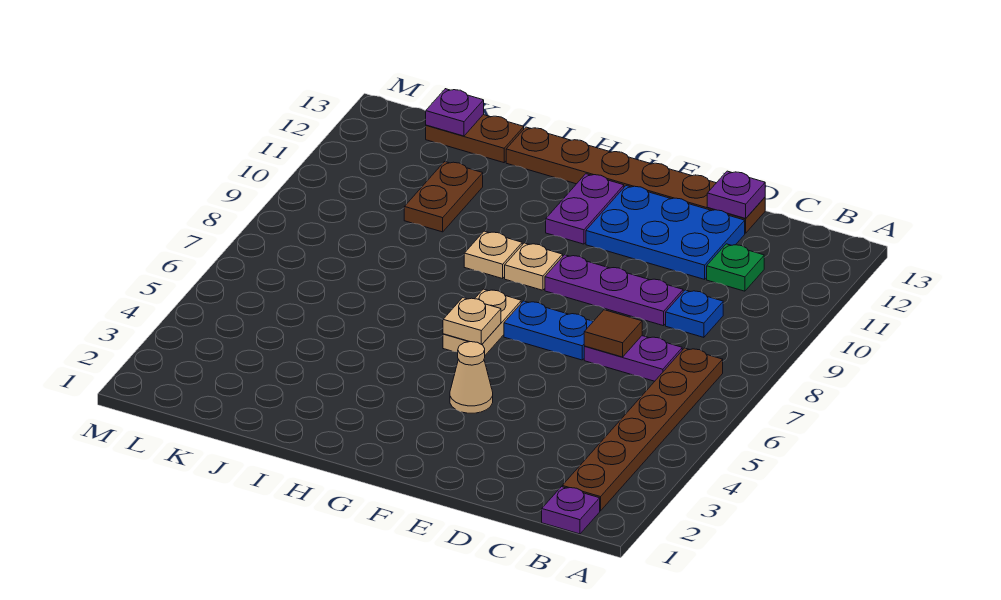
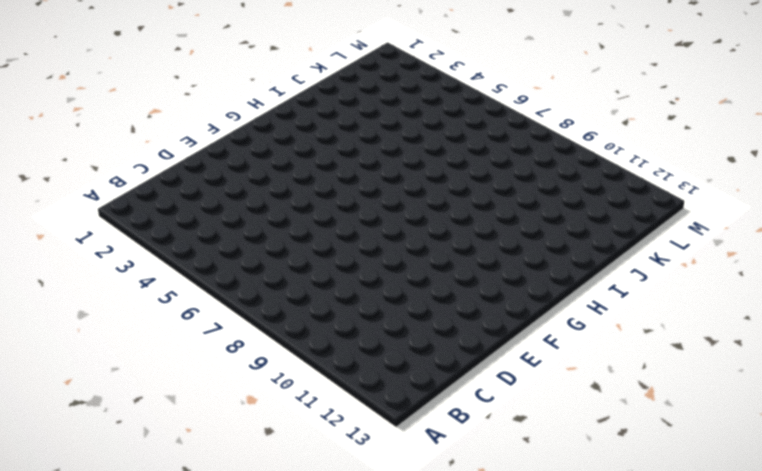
none -> purple 1x1 plate [542,487,600,534]
none -> brown 1x6 plate [562,348,723,511]
none -> purple 1x2 plate [584,336,682,381]

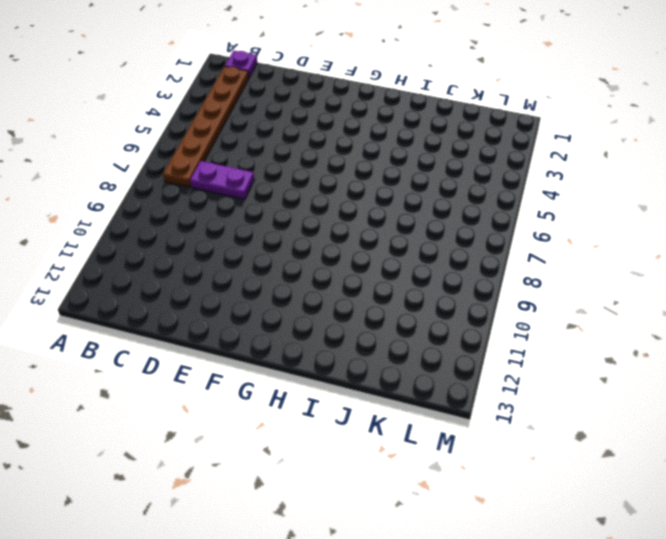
none -> blue 1x1 plate [666,290,723,337]
none -> green 1x1 plate [707,244,764,291]
none -> purple 1x3 plate [545,255,683,326]

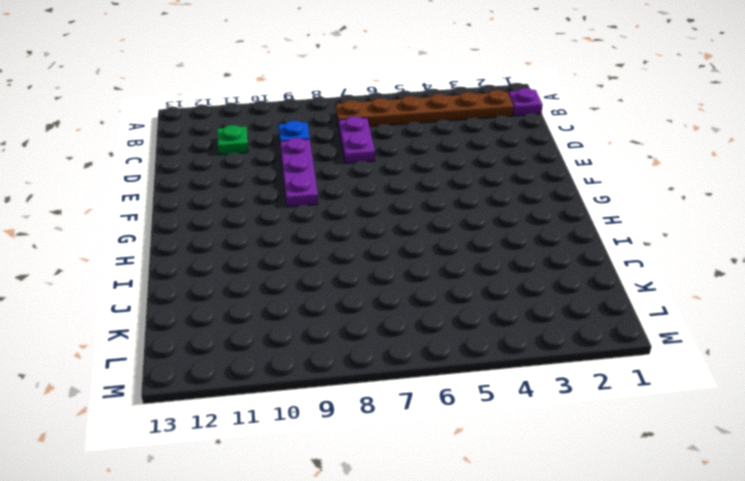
none -> blue 2x3 plate [586,186,745,279]
none -> brown 1x6 plate [506,127,765,233]
none -> blue 1x2 plate [504,301,593,360]

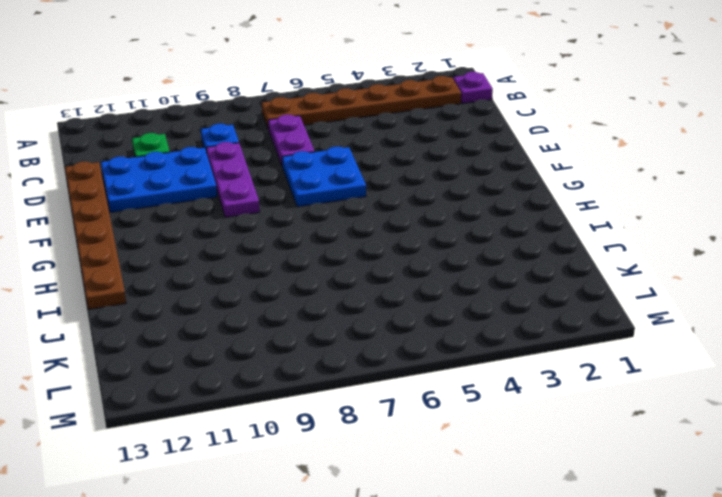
blue 2x3 plate [101,147,217,212] -> blue 2x3 plate turned to [586,186,745,279]
blue 2x2 plate [282,147,366,207] -> blue 1x2 plate [504,301,593,360]
none -> tan 1x1 cone [450,342,493,413]
none -> tan 1x2 plate [443,289,521,355]
none -> tan 1x1 plate [505,243,563,290]

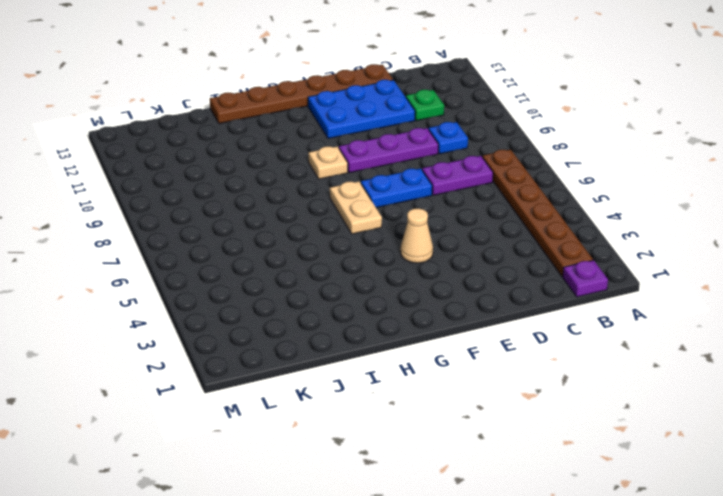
none -> purple 1x2 plate [546,174,624,244]
none -> tan 1x1 plate [464,231,522,279]
none -> brown 1x2 plate [404,162,483,232]

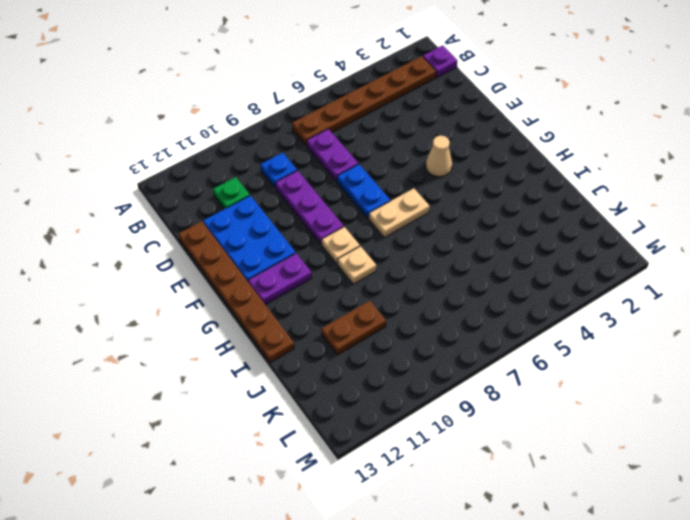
none -> brown 1x2 plate [426,115,524,163]
none -> brown 1x1 tile [584,310,642,357]
none -> purple 1x1 plate [707,171,765,218]

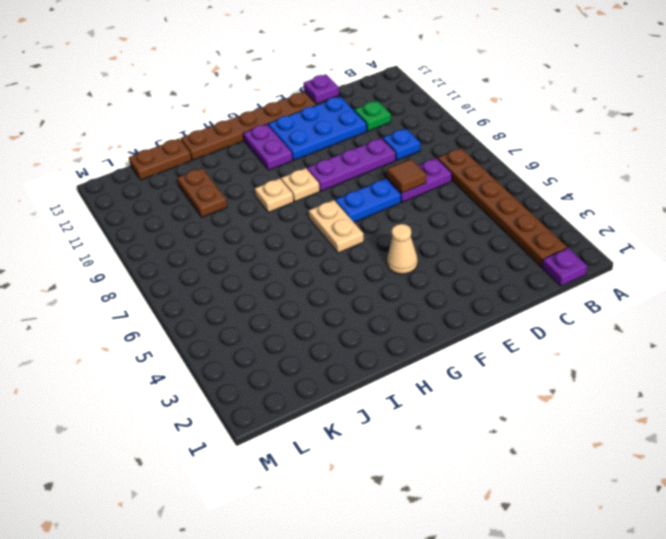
none -> tan 1x1 plate [443,298,501,345]
none -> purple 1x1 plate [426,89,484,136]

